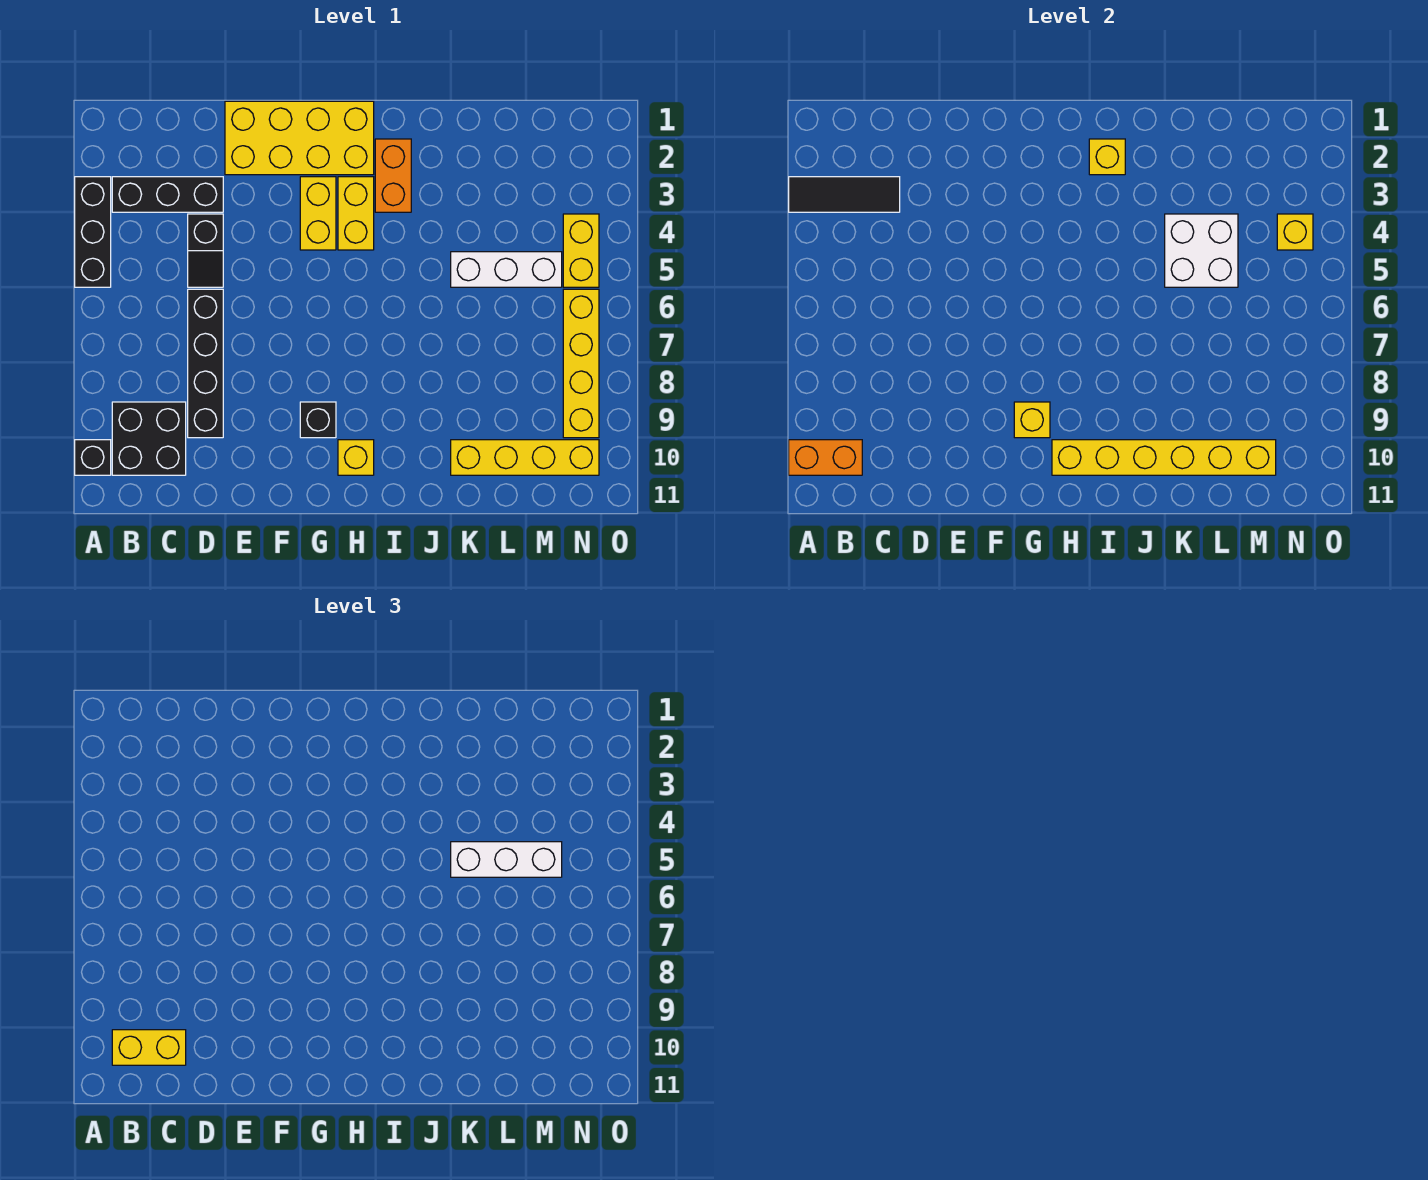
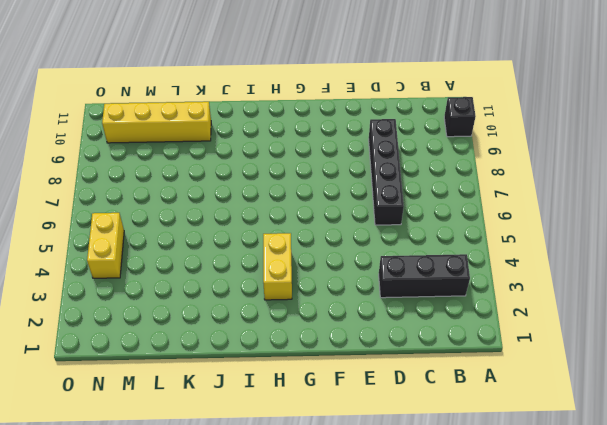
none -> black 1x3 brick [75,177,111,287]
none -> black 2x2 brick [112,402,186,475]
none -> black 1x2 slope [188,214,223,287]

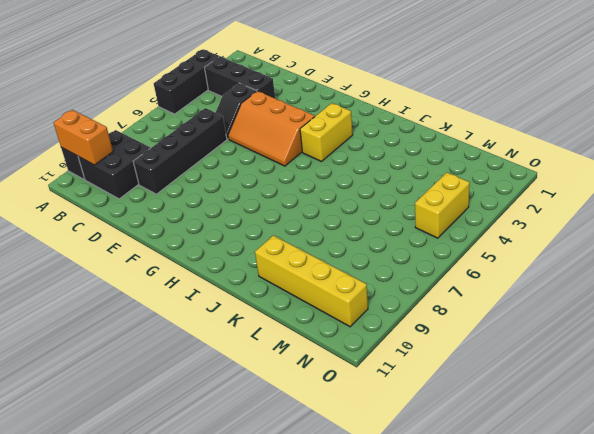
orange 2x3 slope [228,91,315,166] -> yellow 1x2 brick [300,177,336,250]
none -> yellow 2x4 brick [225,101,374,175]
none -> black 1x1 brick [300,402,336,438]
none -> yellow 1x1 brick [338,440,374,475]

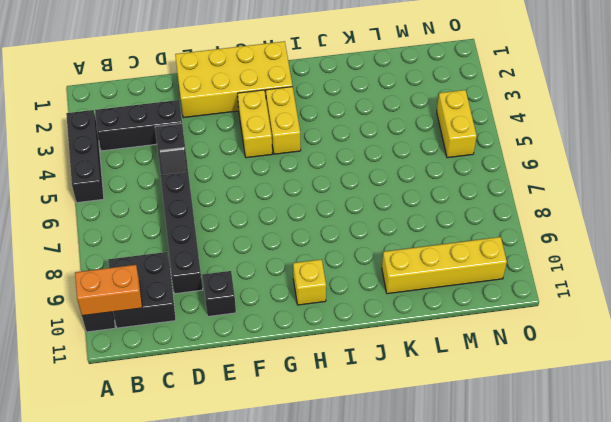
black 1x1 brick [202,271,236,316] -> black 1x1 brick moved to [300,402,336,438]
none -> orange 1x2 brick [375,139,411,212]
none -> white 1x3 brick [451,252,562,287]
none -> yellow 1x4 brick [563,289,599,438]

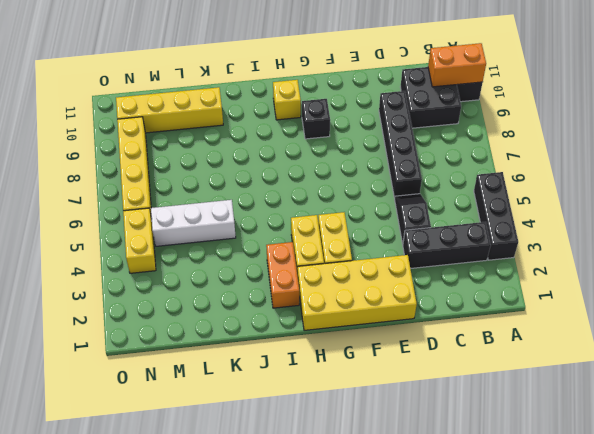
none -> black 1x3 tile [789,177,900,212]
none -> yellow 1x1 brick [1014,402,1050,438]
none -> yellow 1x6 brick [1052,440,1276,475]

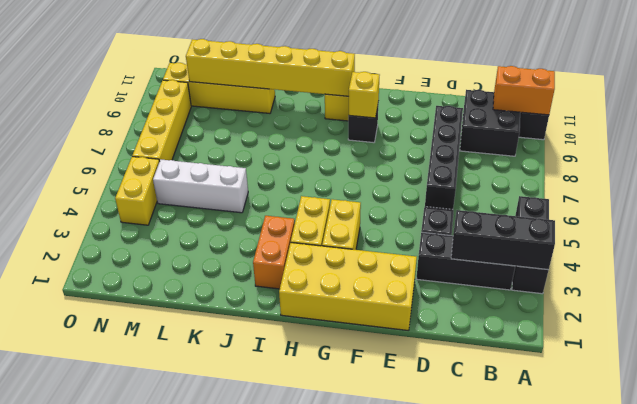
black 1x3 brick [451,210,555,270] -> black 1x3 tile [789,177,900,212]
none -> yellow 1x1 brick [1089,139,1125,175]
none -> white 2x2 brick [1165,214,1238,287]
none -> yellow 1x1 brick [1277,214,1313,250]

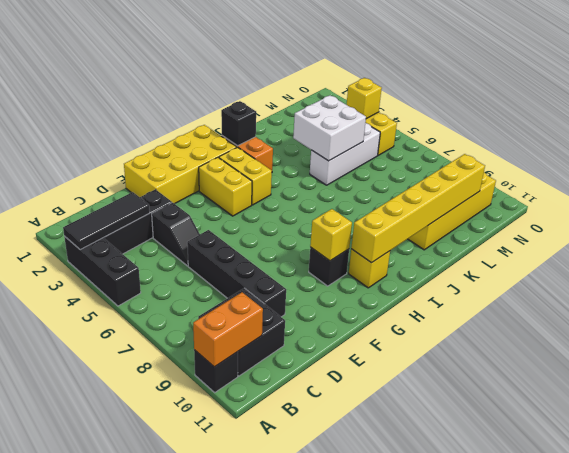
black 1x1 brick [221,101,256,146] -> yellow 1x1 brick [1089,139,1125,175]
none -> yellow 1x4 brick [563,289,599,438]
none -> yellow 1x2 brick [112,1030,186,1065]
none -> white 1x3 brick [451,842,562,877]

